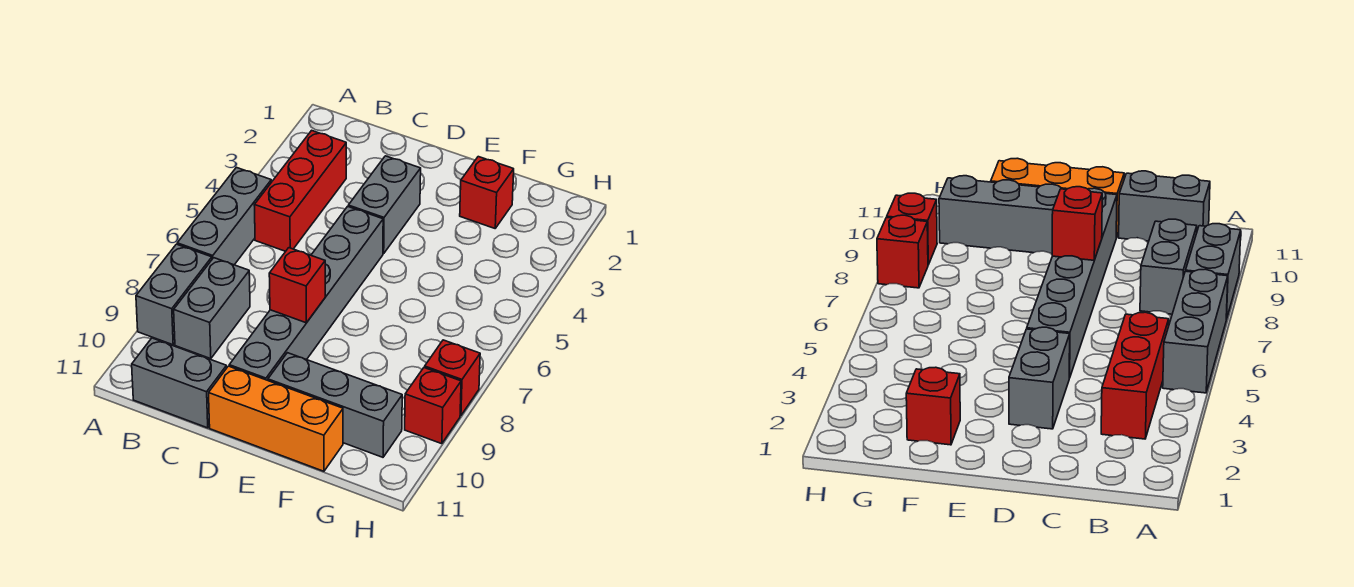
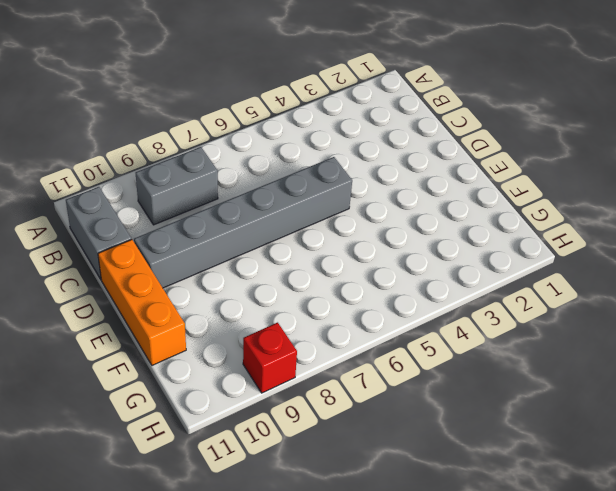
none -> grey 1x3 brick [177,167,271,265]
none -> grey 1x2 brick [136,244,212,345]
none -> red 1x3 brick [254,130,346,251]

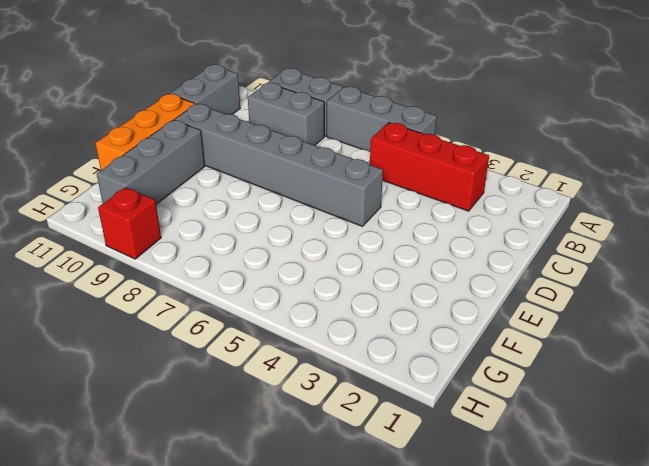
none -> grey 1x2 brick [348,156,421,254]
none -> red 1x1 brick [460,157,514,228]
none -> red 1x1 brick [425,340,480,416]

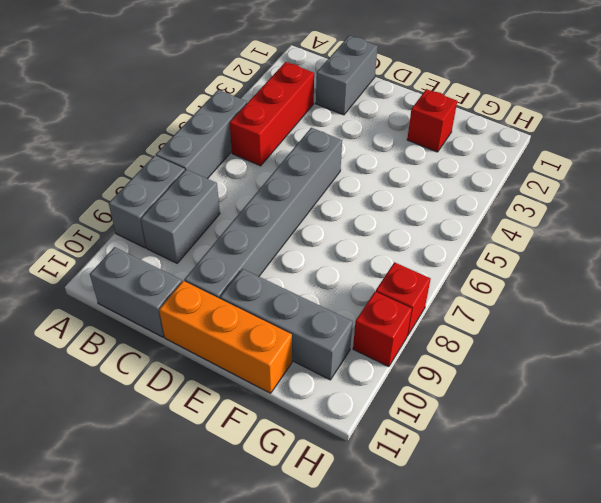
grey 1x2 brick [316,36,378,115] -> grey 1x2 brick moved to [348,156,421,254]
none -> red 1x1 brick [269,248,325,323]

